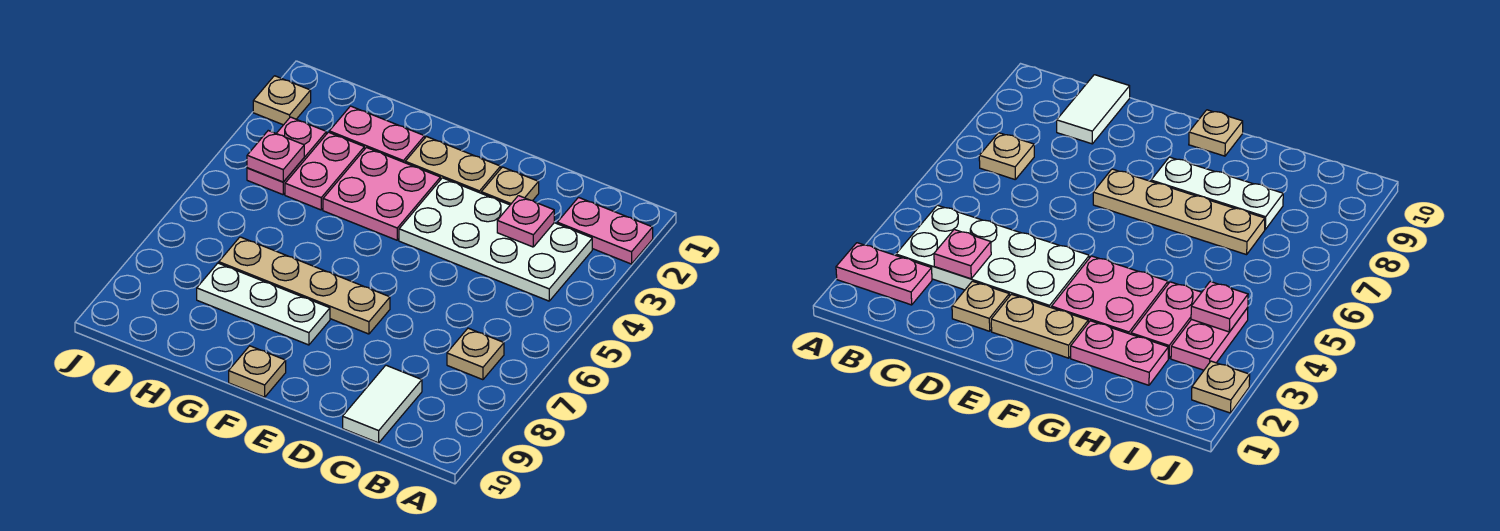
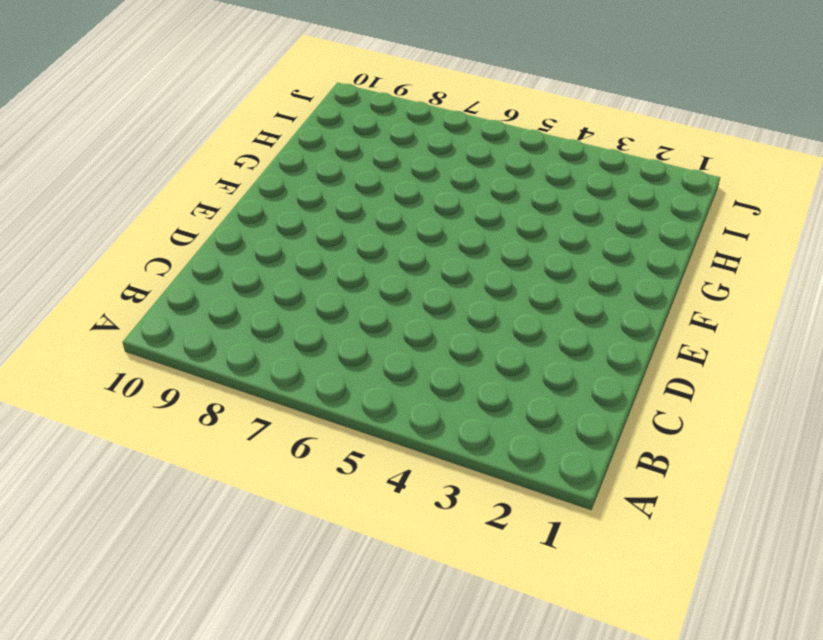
none -> pink 1x2 plate [557,197,653,264]
none -> white 2x4 plate [399,178,592,301]
none -> tan 1x1 plate [447,328,504,380]

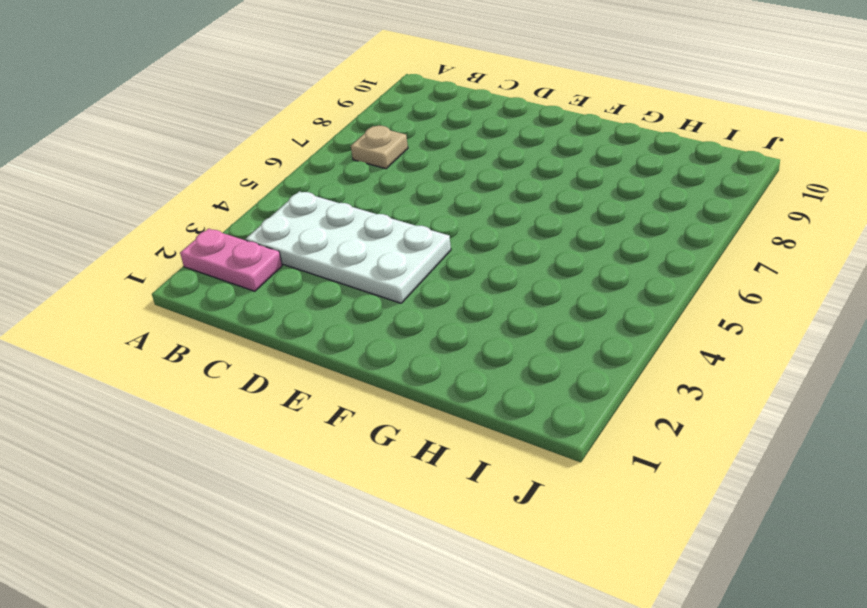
none -> white 1x2 tile [343,365,422,443]
none -> tan 1x1 plate [481,167,539,205]
none -> tan 1x2 plate [405,137,501,193]

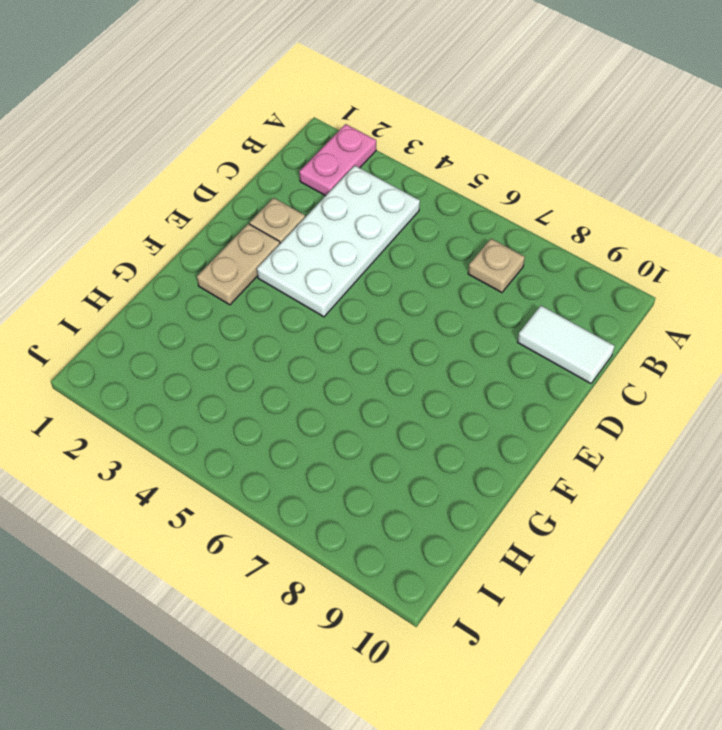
none -> tan 1x4 plate [219,237,390,334]
none -> pink 2x2 plate [323,148,440,240]
none -> white 1x3 plate [197,263,330,345]

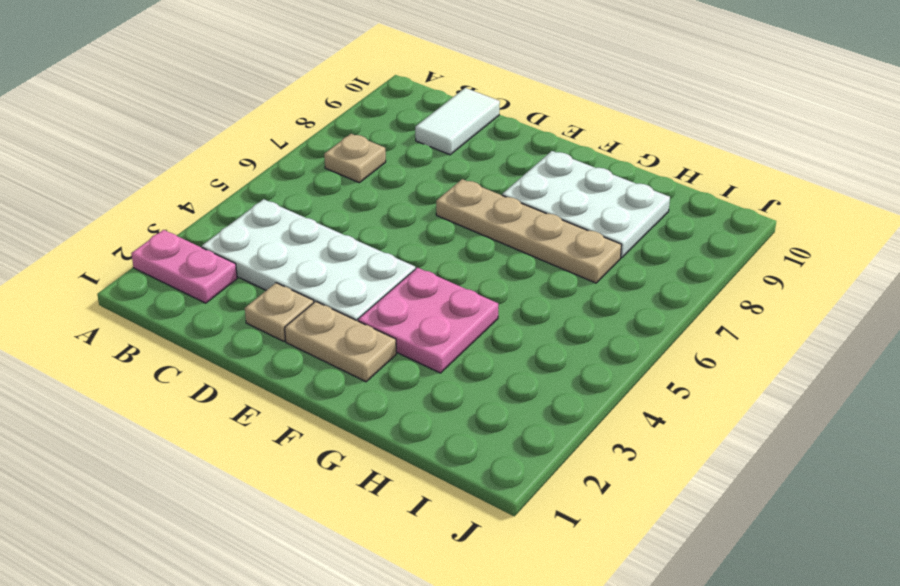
white 2x3 plate [502,151,670,258] -> white 1x3 plate [197,263,330,345]
none -> tan 1x1 plate [229,346,286,397]
none -> pink 1x2 plate [329,106,425,163]
none -> pink 1x2 plate [285,132,364,210]

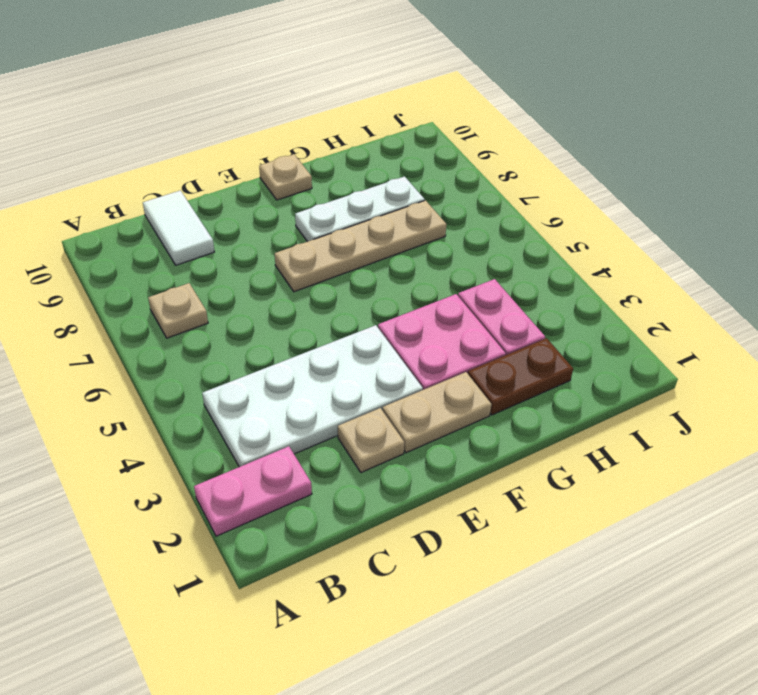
brown 1x2 plate [468,338,573,415] -> pink 1x2 plate [329,106,425,163]
none -> pink 1x2 plate [247,117,326,195]
none -> tan 1x1 plate [253,76,311,125]
none -> pink 1x1 plate [497,196,554,247]

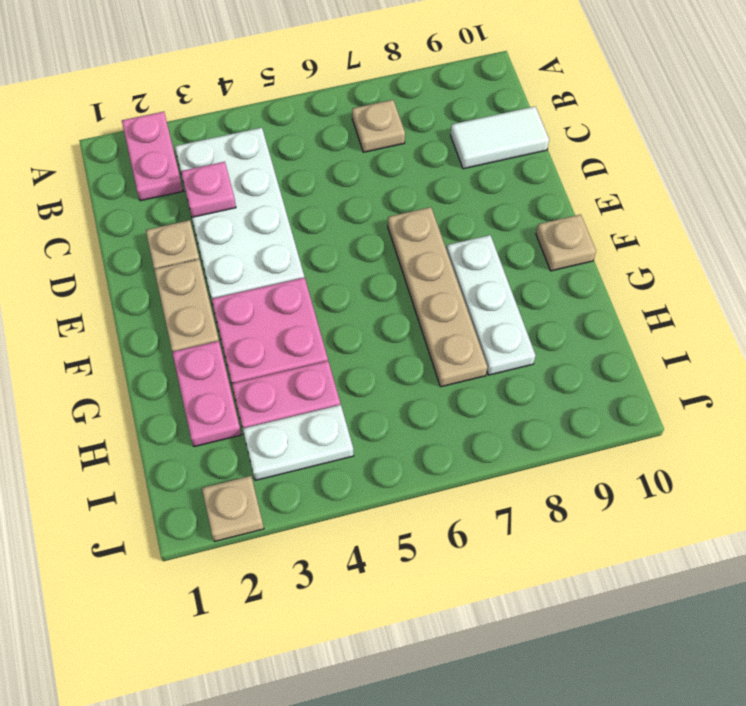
white 1x2 plate [243,405,354,480] -> pink 1x2 plate [247,117,326,195]
none -> pink 1x1 plate [247,131,304,182]

